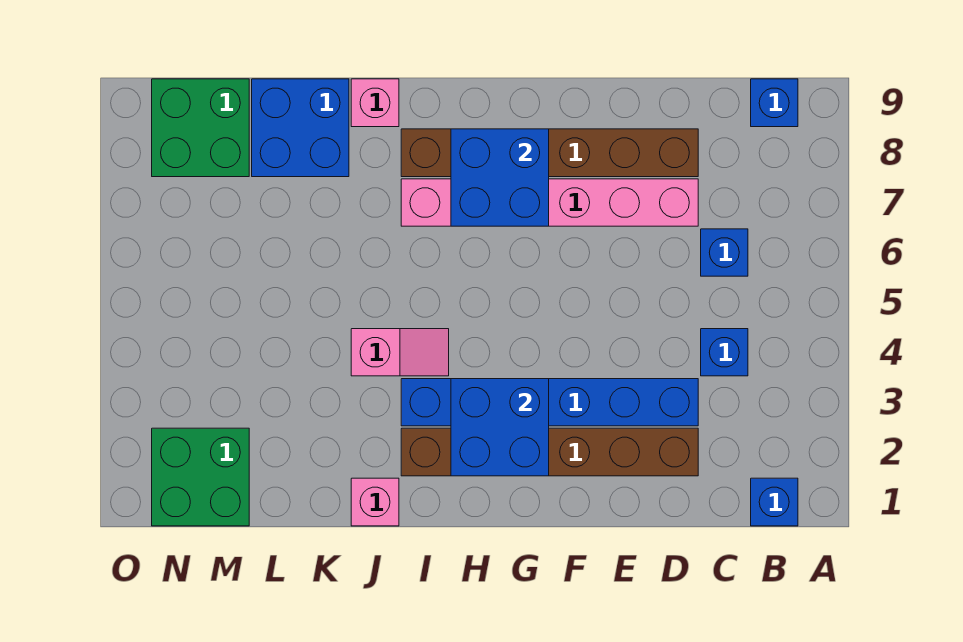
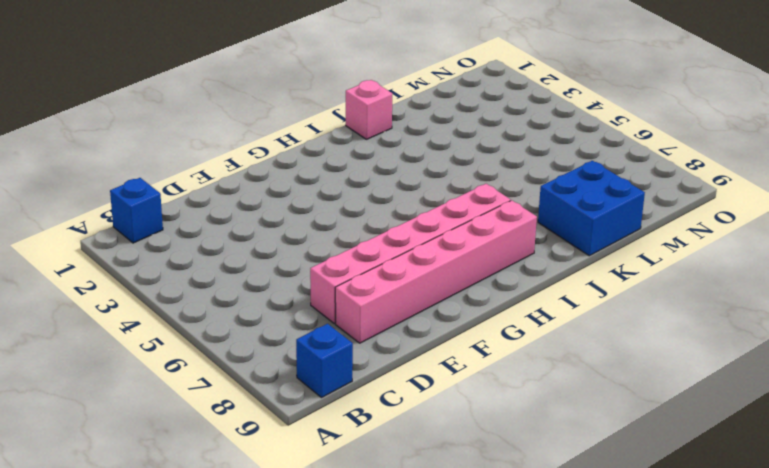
pink 1x6 brick [335,200,537,343] -> brown 1x6 brick [401,129,698,177]
none -> blue 1x1 brick [701,329,748,376]
none -> blue 1x1 brick [701,229,748,276]
none -> brown 1x6 brick [401,428,698,476]

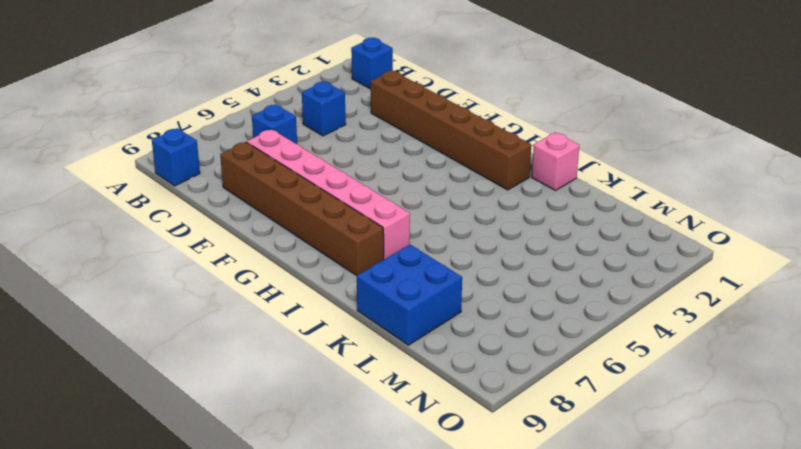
none -> blue 1x6 brick [401,379,698,426]
none -> pink 1x2 slope [351,329,449,376]
none -> pink 1x1 brick [351,79,399,127]

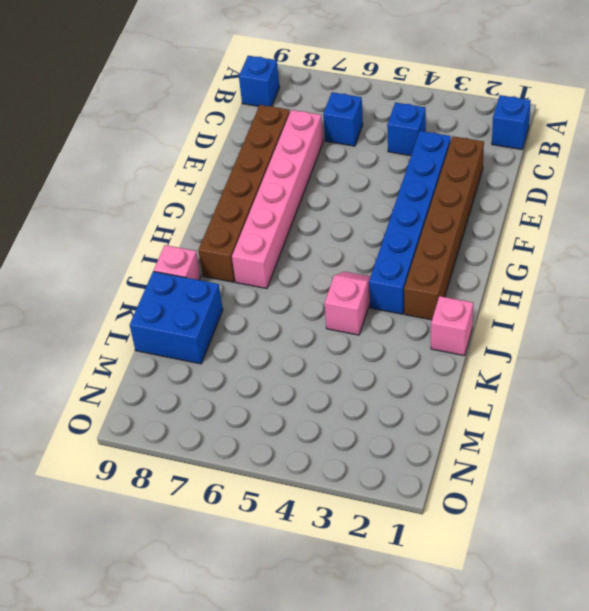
none -> green 2x2 brick [152,428,249,526]
none -> green 2x2 brick [152,79,249,177]
none -> blue 2x2 brick [451,379,549,476]

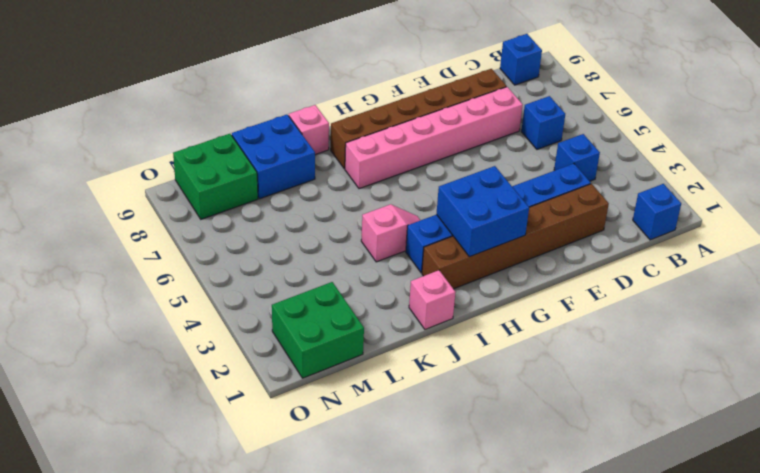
none -> blue 2x2 brick [451,129,549,226]

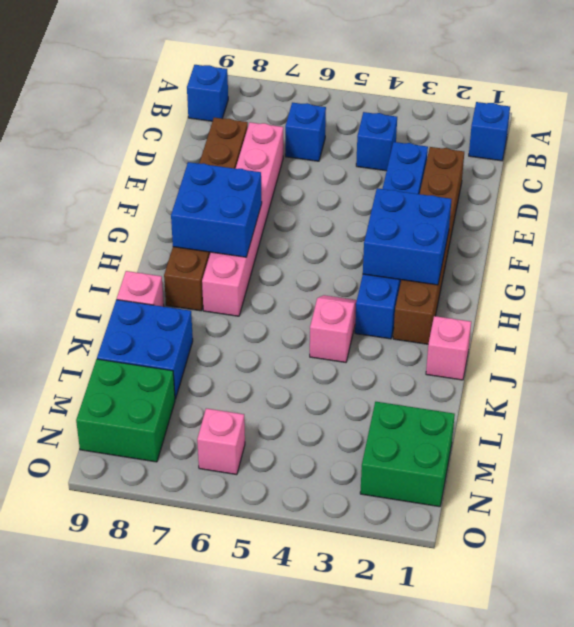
pink 1x1 brick [197,408,245,475] -> none

